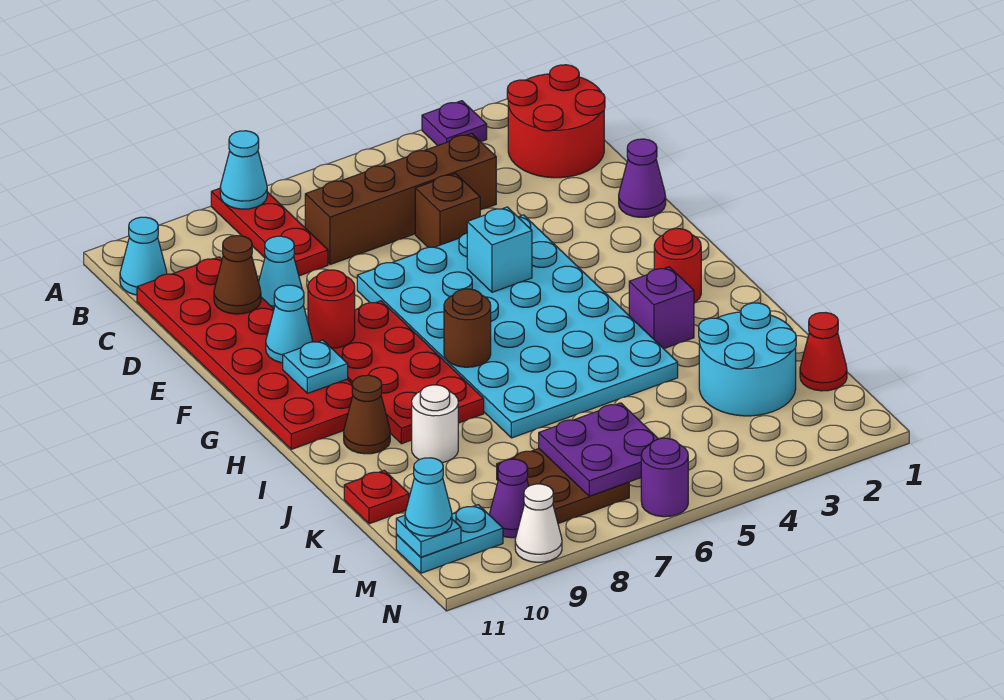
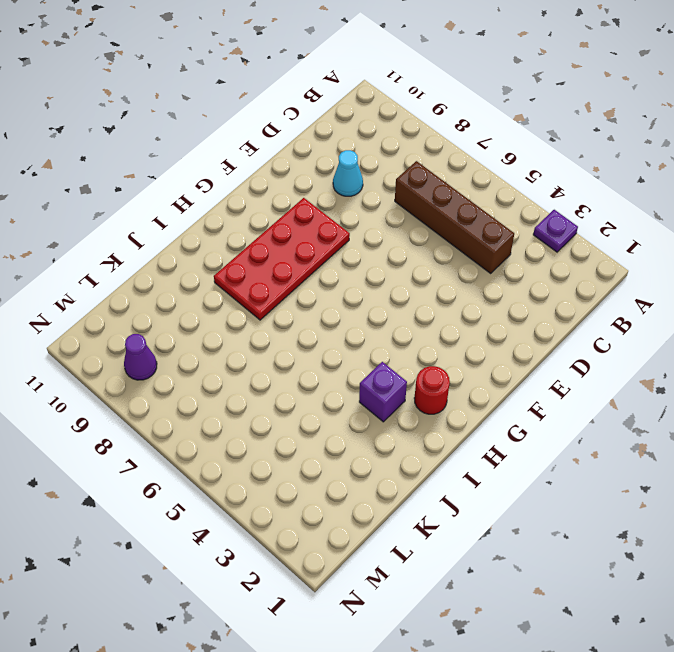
none -> red 1x3 plate [211,188,328,276]
none -> red 2x2 round brick [507,65,605,178]
none -> cyan 1x1 cone [120,217,167,295]
none -> red 2x6 plate [137,257,353,449]

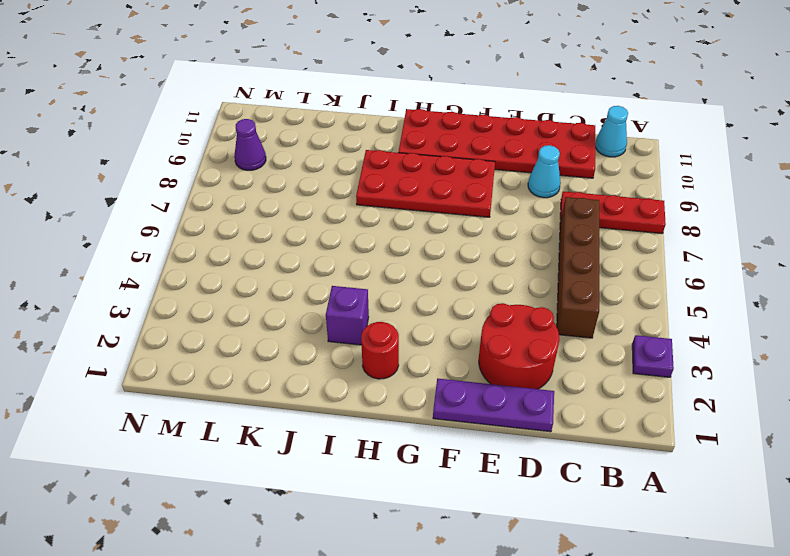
purple 1x3 plate [433,378,554,432] -> purple 1x1 cone [619,139,666,217]
red 2x2 round brick [479,303,559,389] -> red 2x2 round brick moved to [507,65,605,178]
none -> brown 1x1 brick [415,174,480,247]
none -> cyan 4x6 plate [357,215,678,438]
none -> brown 1x1 cone [344,375,390,454]
none -> white 1x1 round brick [412,385,458,463]

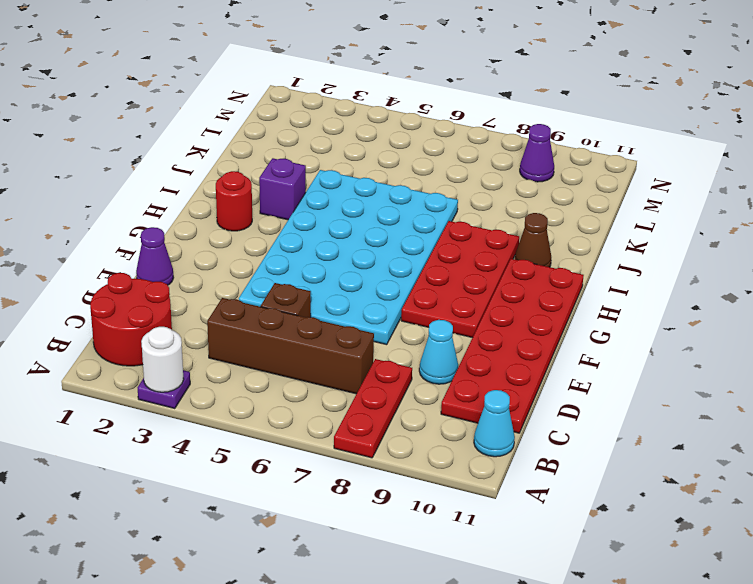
white 1x1 round brick [141,327,184,392] -> white 1x1 round brick moved to [412,385,458,463]
none -> cyan 2x2 round brick [699,303,796,416]
none -> red 1x1 plate [344,470,409,524]
none -> red 1x1 cone [800,313,847,391]
none -> brown 2x2 plate [497,449,629,524]

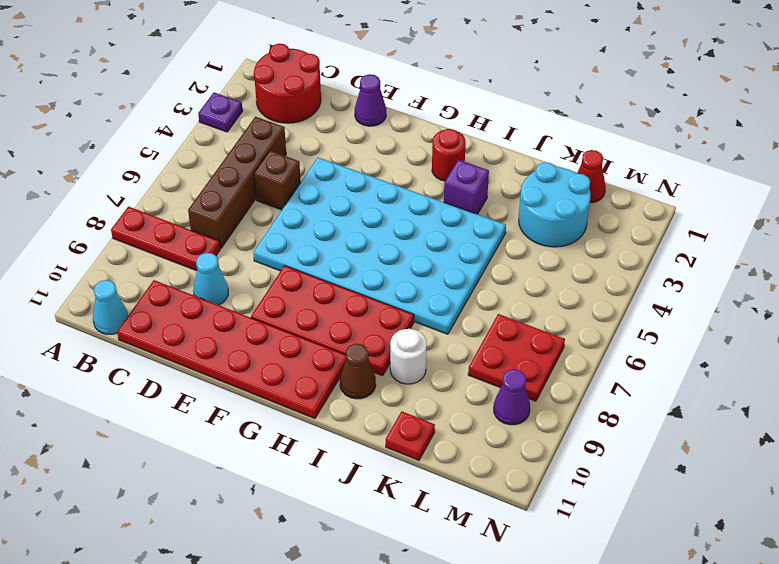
red 2x2 plate [468,314,565,401] -> brown 2x2 plate [497,449,629,524]
none -> cyan 1x2 plate [396,505,503,573]
none -> purple 1x1 round brick [641,438,688,517]
none -> white 1x1 cone [515,484,562,562]
none -> cyan 1x1 cone [220,131,267,209]

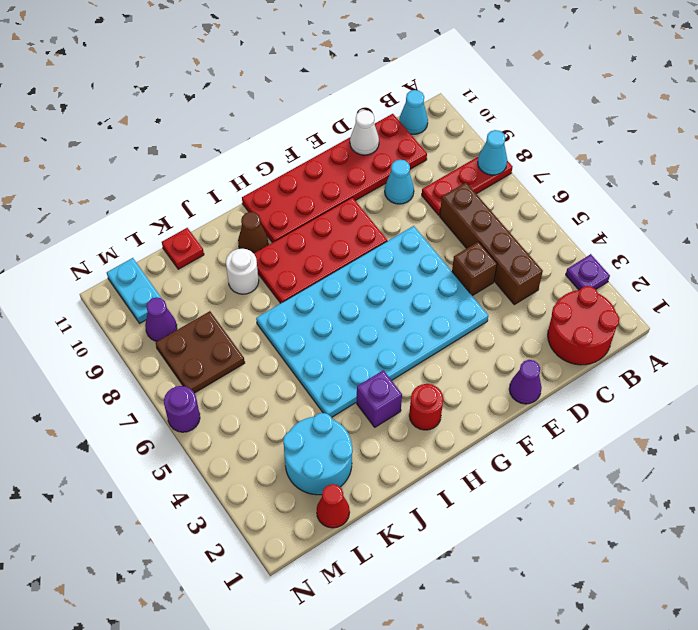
white 1x1 cone [350,110,379,155] -> white 1x1 cone moved to [515,484,562,562]
none -> brown 1x1 cone [214,236,261,314]
none -> cyan 1x1 brick [467,207,532,292]
none -> red 1x1 round brick [308,270,355,348]
none -> cyan 1x1 cone [266,285,313,363]

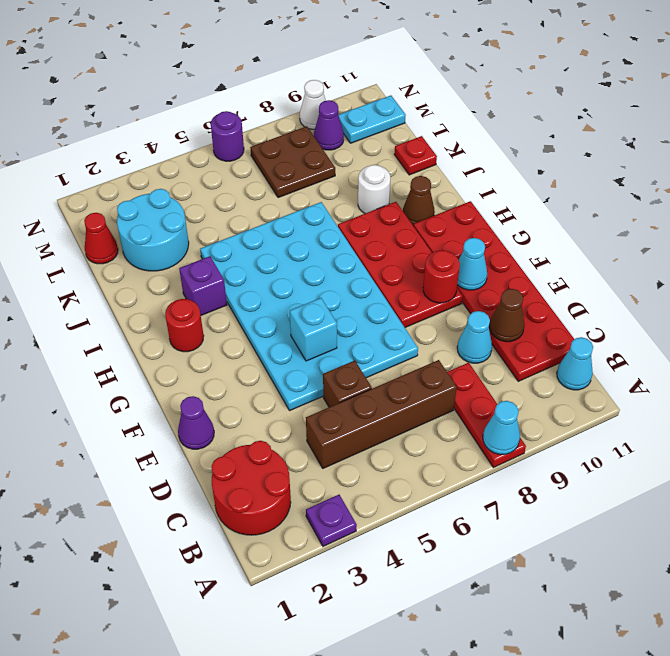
none -> cyan 1x1 plate [283,340,348,393]
none -> brown 1x1 round brick [444,289,491,367]
none -> purple 2x2 plate [539,403,658,496]
none -> cyan 1x1 plate [396,515,461,557]

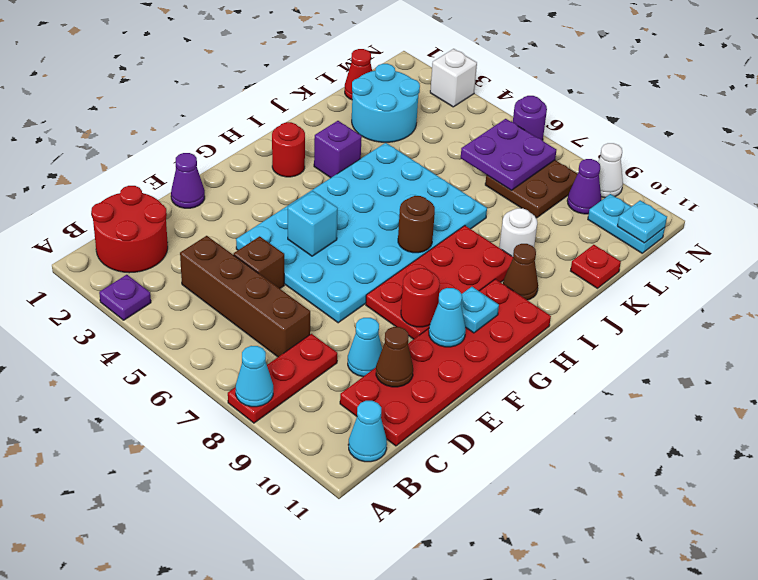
white 1x1 brick [430,49,477,107] -> none
none -> cyan 1x1 cone [405,458,452,536]

